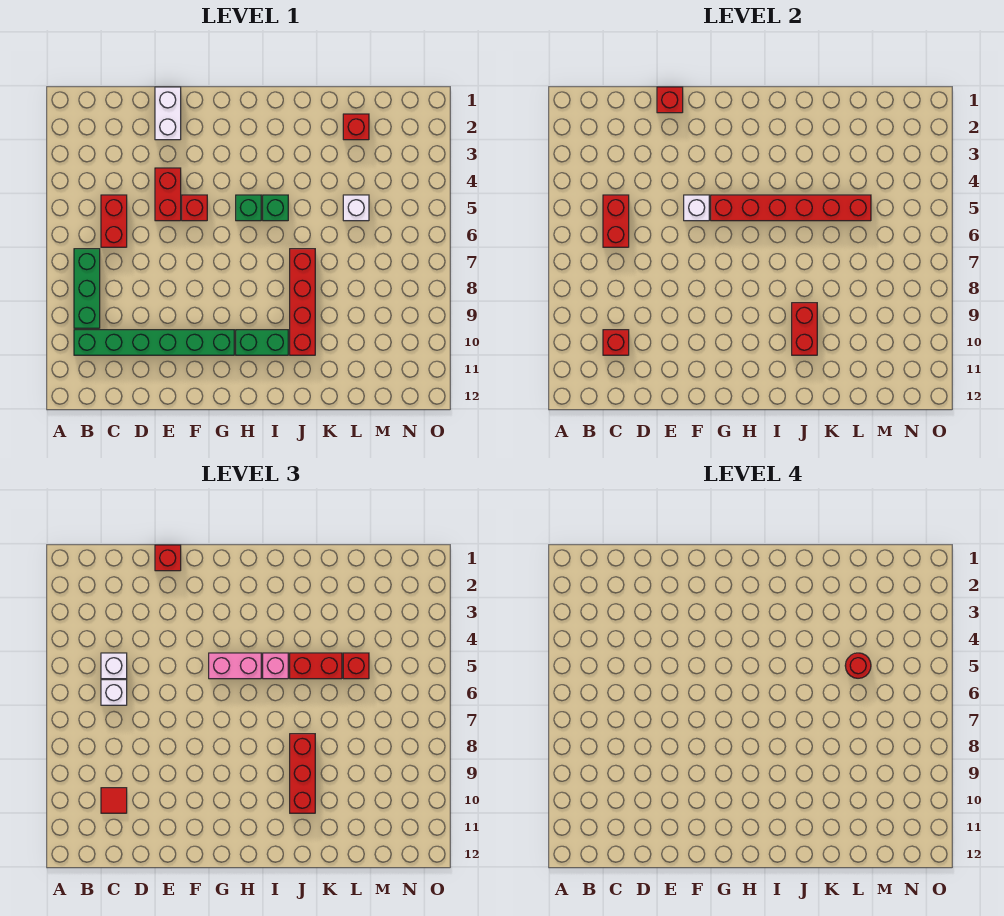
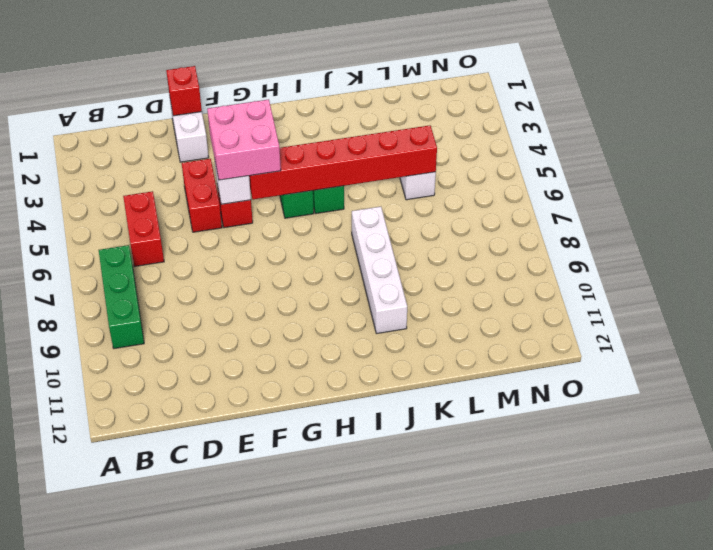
pink 2x2 brick [207,99,281,180] -> pink 1x2 brick [209,653,261,679]
white 1x4 brick [352,207,407,334] -> red 1x4 brick [290,249,315,355]
none -> green 1x6 brick [74,330,234,355]
none -> green 1x2 brick [236,330,288,355]
none -> red 1x1 brick [343,114,369,140]

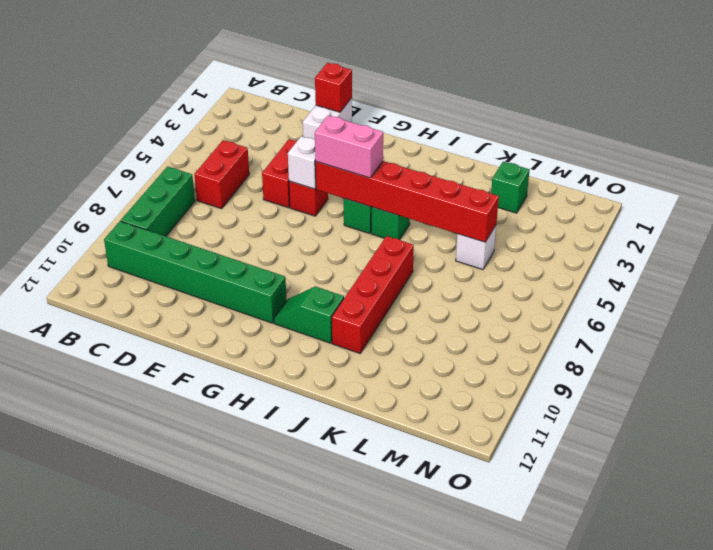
green 1x2 slope [274,286,344,343] -> green 1x2 brick [236,330,288,355]
green 1x1 brick [491,162,529,213] -> red 1x1 brick [343,114,369,140]
none -> red 1x2 brick [603,195,629,247]
none -> red 1x1 brick [603,330,629,355]
none -> red 1x2 brick [792,303,817,355]

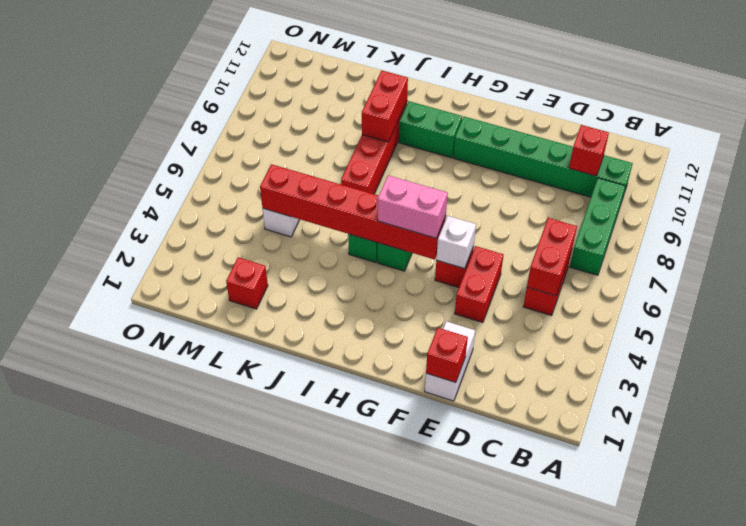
none -> white 1x1 brick [101,653,127,679]
none -> white 1x1 brick [101,680,127,705]
none -> red 1x1 tile [101,788,127,813]

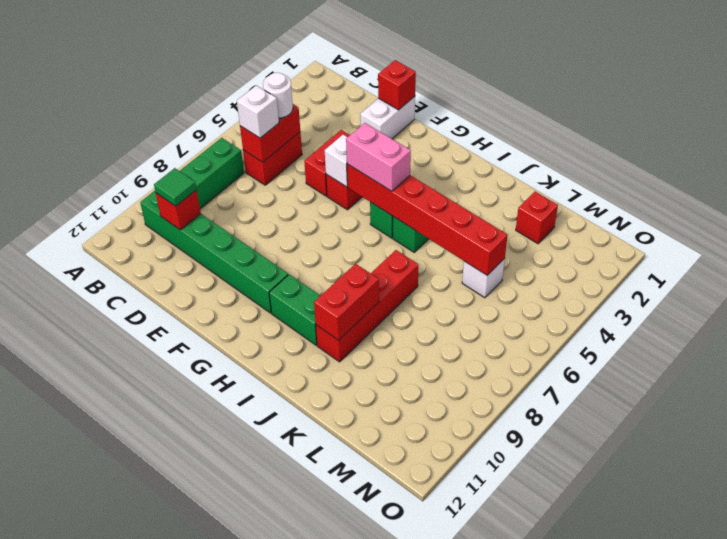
white 1x1 round brick [263,73,293,118] -> white 1x1 brick [101,653,127,679]
green 1x1 tile [154,168,196,206] -> red 1x1 tile [101,788,127,813]
none -> red 1x1 brick [155,545,181,571]
none -> pink 1x1 brick [263,653,288,679]
none -> red 1x2 brick [290,653,342,679]

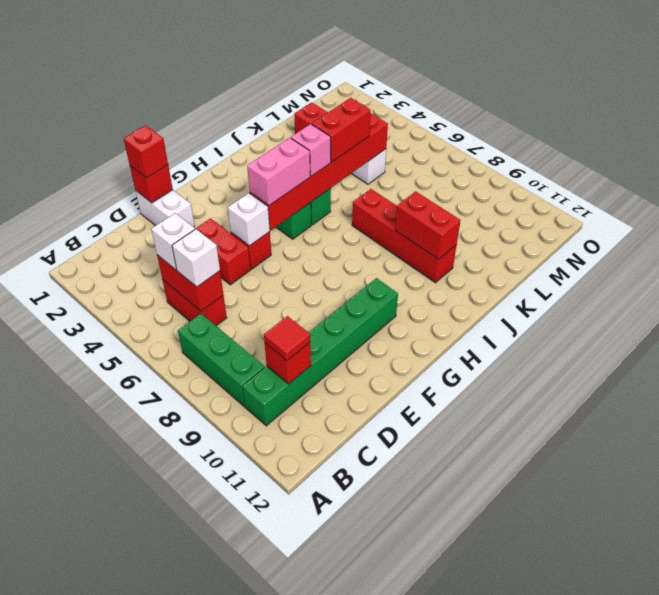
none -> green 1x2 brick [236,330,288,355]
none -> red 1x3 brick [290,734,315,813]
none -> red 1x1 brick [343,653,369,679]

